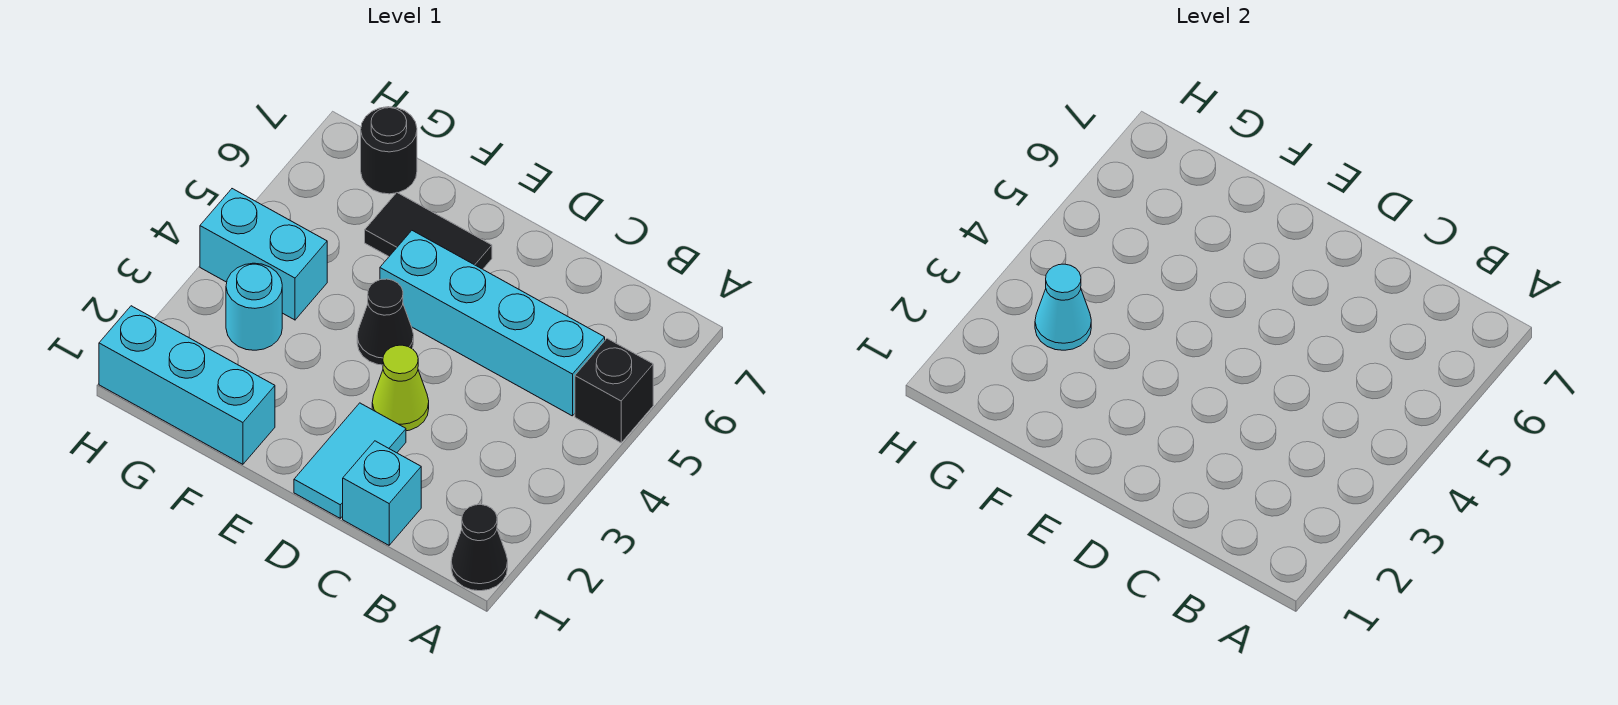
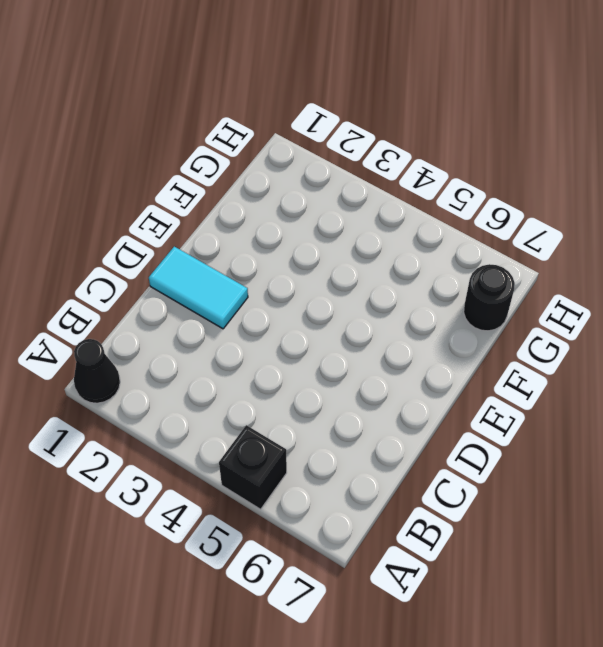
none -> cyan 1x4 brick [380,231,605,416]
none -> cyan 1x1 brick [343,441,421,545]
none -> lime 1x1 cone [372,345,429,431]

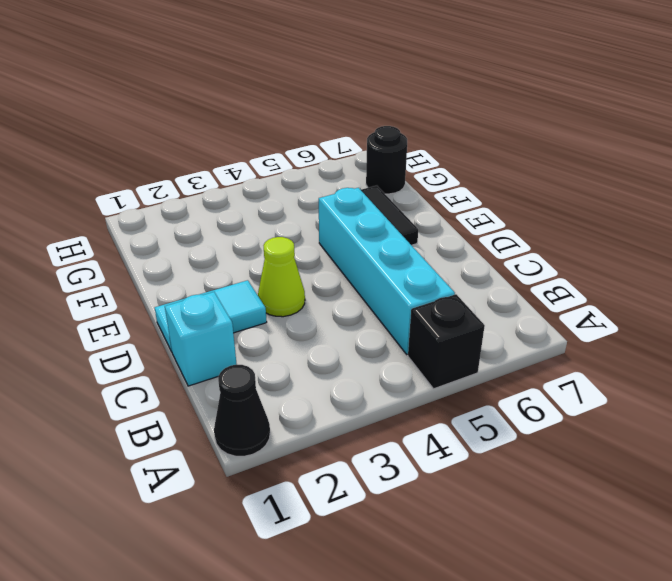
none -> black 1x1 cone [357,279,414,365]
none -> cyan 1x3 brick [99,306,275,464]
none -> cyan 1x1 round brick [226,263,282,350]

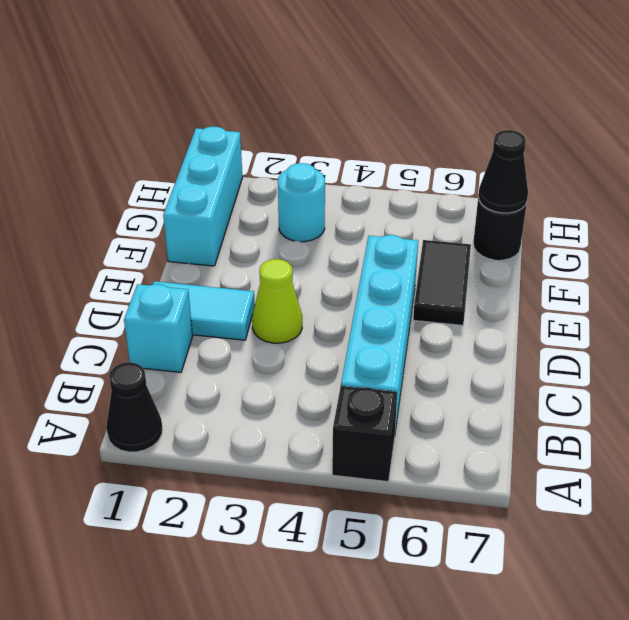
black 1x1 cone [478,130,528,213] -> black 1x1 cone moved to [357,279,414,365]
none -> cyan 1x2 brick [200,189,327,320]
none -> cyan 1x1 cone [1035,264,1091,350]

